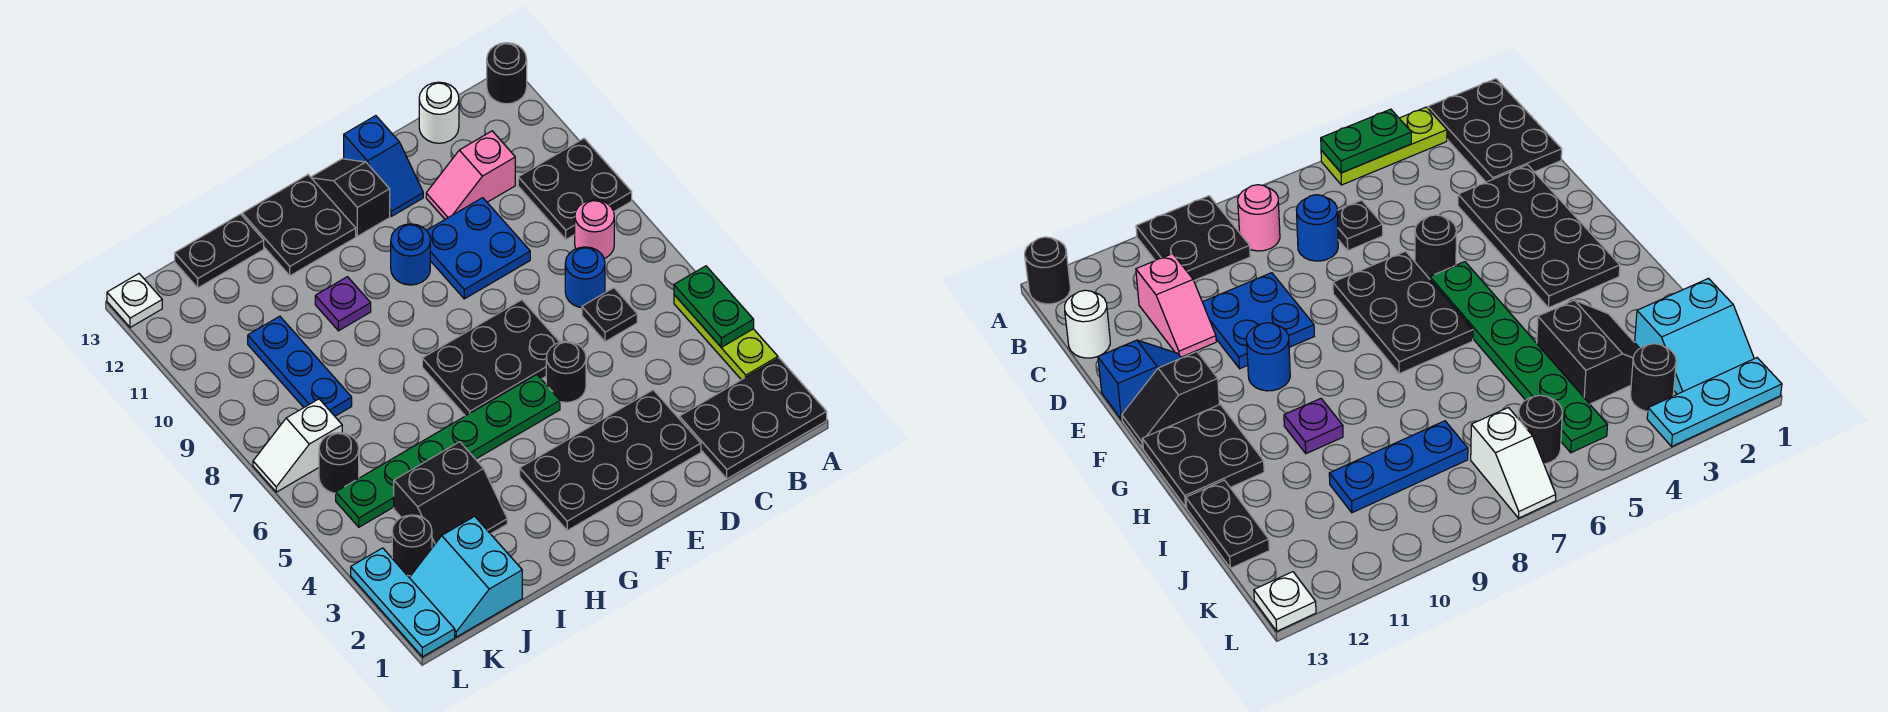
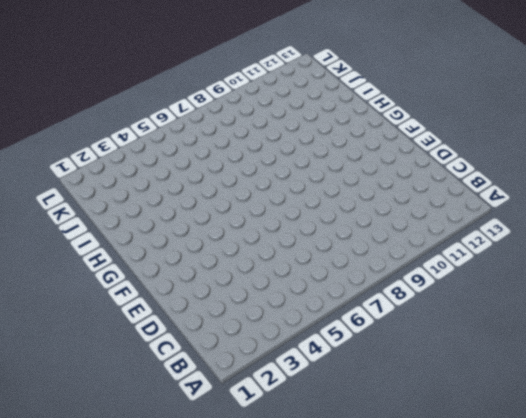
none -> black 2x3 plate [679,358,827,479]
none -> lime 1x3 plate [674,295,778,380]
none -> black 2x2 plate [518,139,632,239]

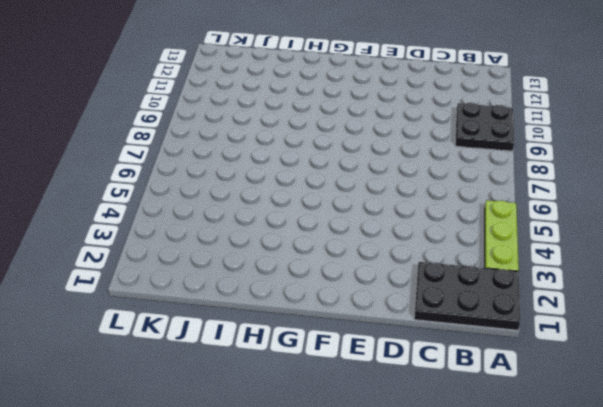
none -> black 1x1 round brick [487,43,527,104]
none -> pink 1x1 round brick [575,200,614,259]
none -> black 1x1 plate [582,288,637,342]

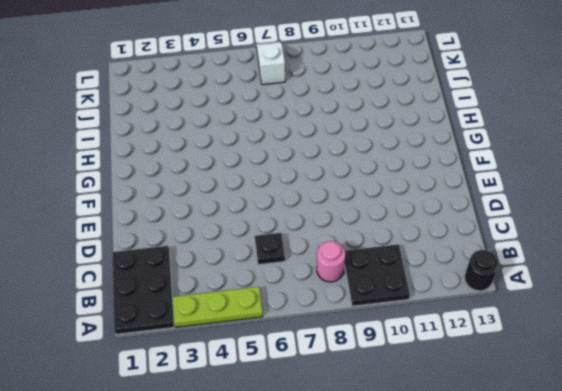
none -> blue 1x1 round brick [565,247,605,308]
none -> pink 1x2 slope [426,131,515,219]
none -> white 1x1 round brick [419,82,459,143]

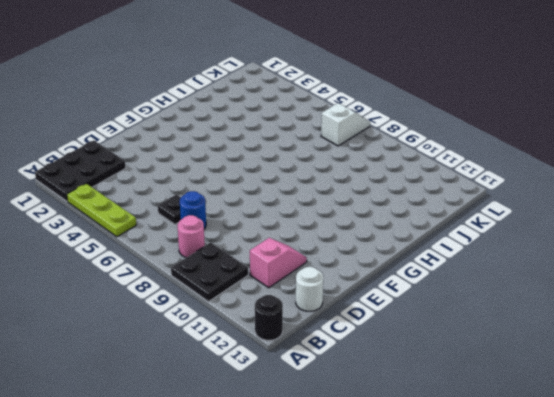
none -> black 2x4 plate [520,390,701,530]
none -> blue 2x2 plate [427,198,530,299]
none -> black 1x1 round brick [546,341,586,402]

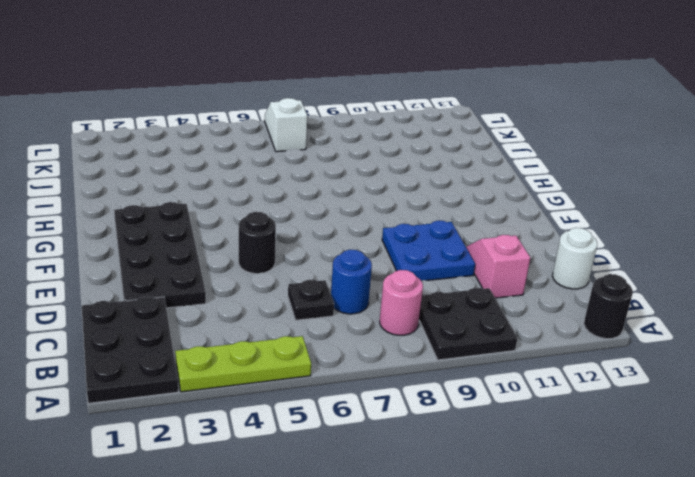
none -> black 2x3 plate [422,300,559,416]
none -> blue 1x2 slope [344,116,423,216]
none -> green 1x6 plate [336,375,560,527]

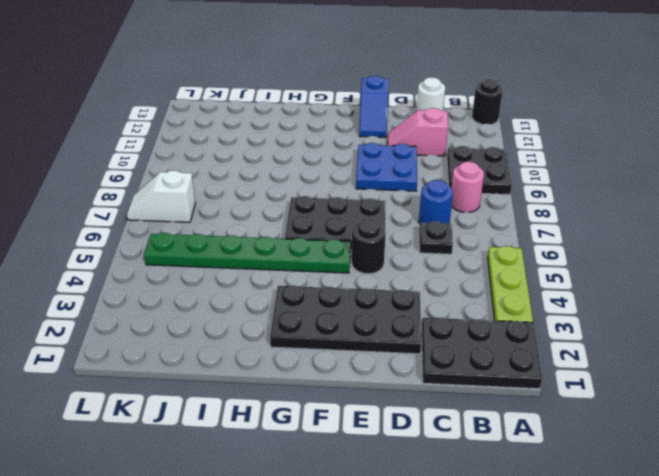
none -> blue 1x1 round brick [391,224,430,285]
none -> black 1x2 slope [311,159,390,236]
none -> black 2x2 plate [242,175,356,276]

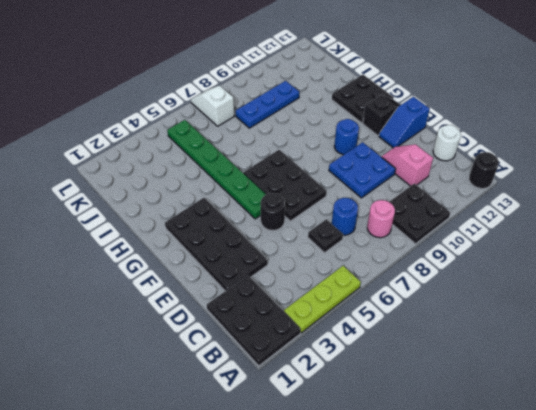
none -> purple 1x1 plate [315,277,371,331]
none -> black 2x2 slope [394,442,507,548]
none -> black 1x2 plate [175,214,264,288]

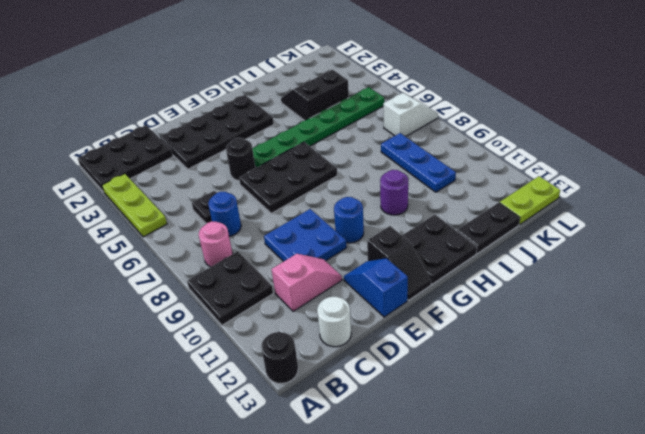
purple 1x1 round brick [380,170,408,215] -> purple 1x1 plate [315,277,371,331]
lime 1x2 plate [500,176,560,225] -> white 1x1 plate [107,274,162,327]
none -> cyan 2x2 slope [409,516,522,637]
none -> black 1x1 round brick [392,515,432,576]
none -> black 1x1 round brick [319,433,359,493]

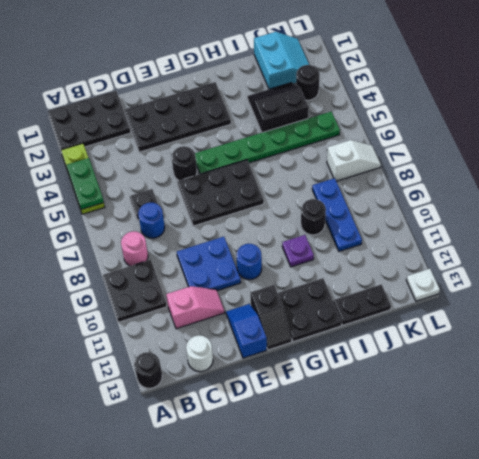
black 1x1 round brick [301,199,326,235] -> black 1x1 round brick moved to [319,433,359,493]
none -> cyan 1x3 plate [351,548,455,657]

